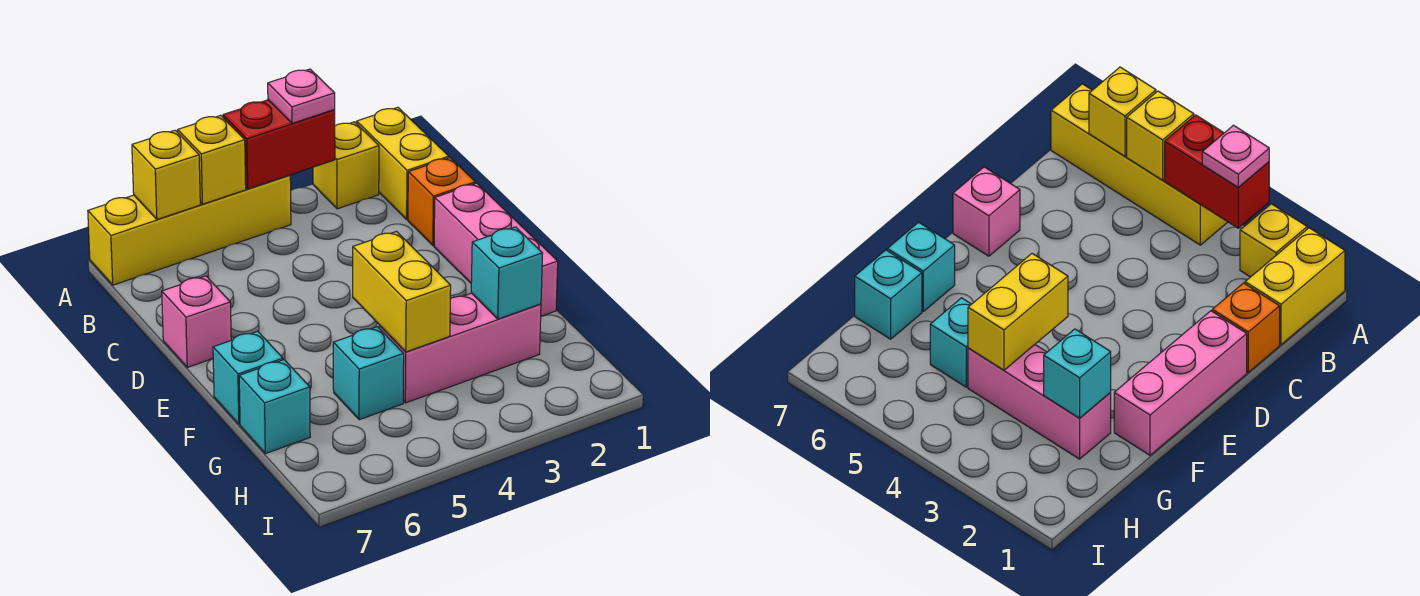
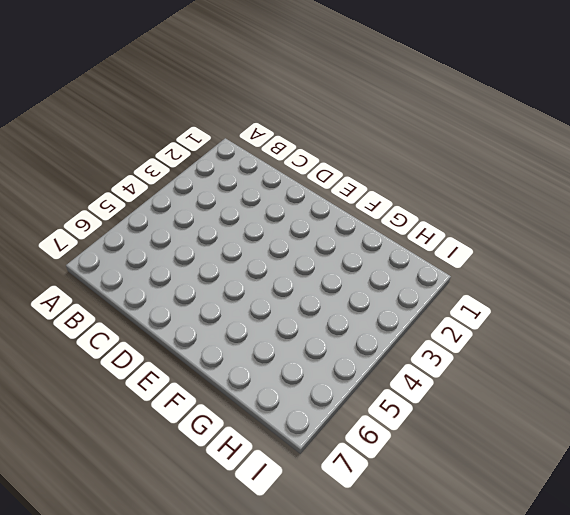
none -> yellow 1x2 brick [357,107,449,219]
none -> yellow 1x1 brick [313,122,379,209]
none -> yellow 1x4 brick [88,175,291,285]

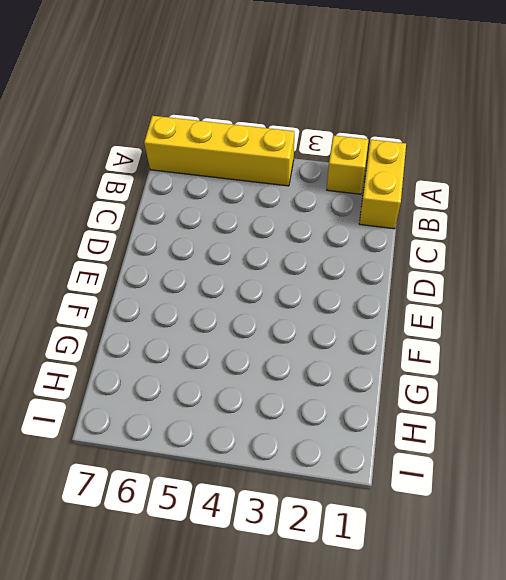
none -> orange 1x1 brick [408,158,475,246]
none -> pink 1x3 brick [434,183,558,316]
none -> pink 1x1 brick [162,276,231,367]

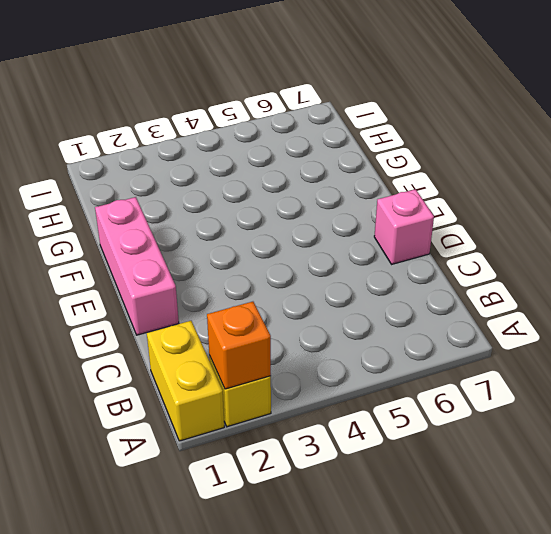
orange 1x1 brick [207,302,271,389] -> orange 1x1 brick moved to [408,158,475,246]
none -> yellow 1x4 brick [88,175,291,285]
none -> cyan 1x1 brick [213,331,283,424]
none -> pink 1x3 brick [380,293,541,403]

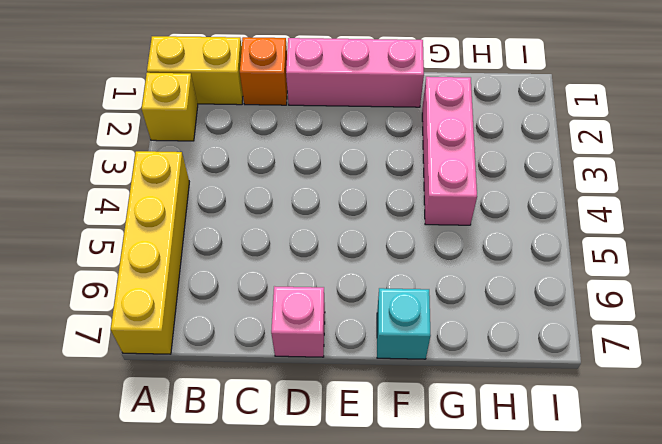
none -> cyan 1x1 brick [333,327,404,420]
none -> cyan 1x1 brick [239,360,310,454]
none -> red 1x2 brick [223,100,335,189]

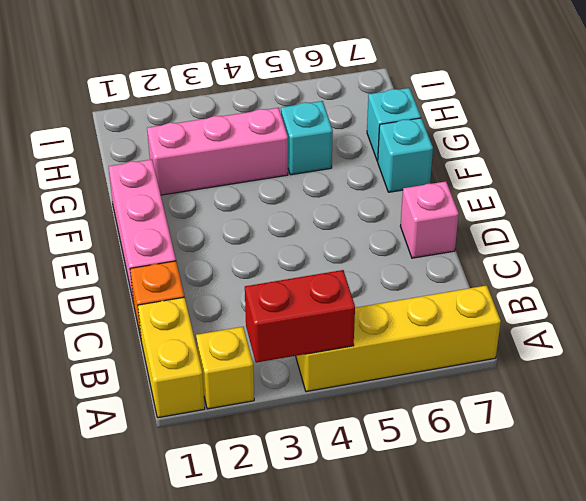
none -> yellow 1x1 brick [178,115,246,204]
none -> yellow 1x1 brick [132,130,200,219]
none -> yellow 1x2 brick [353,232,451,352]

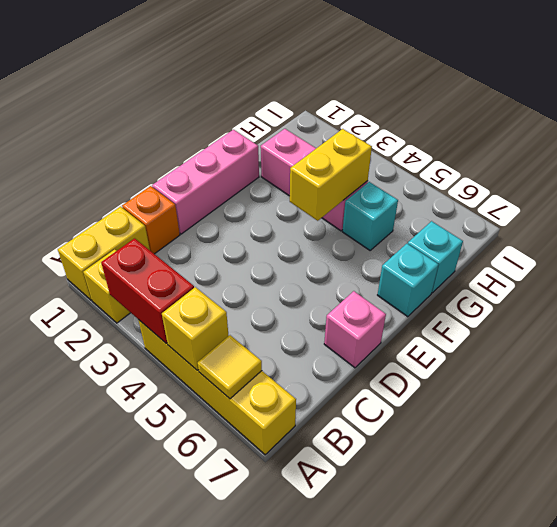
yellow 1x1 tile [198,335,262,399] -> yellow 1x1 brick [132,130,200,219]
none -> cyan 1x1 brick [471,227,543,319]
none -> pink 1x1 plate [268,69,335,123]

